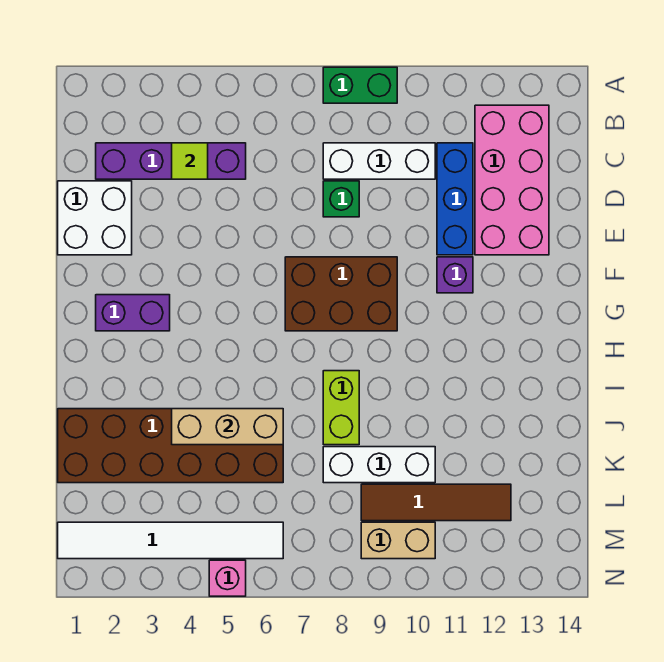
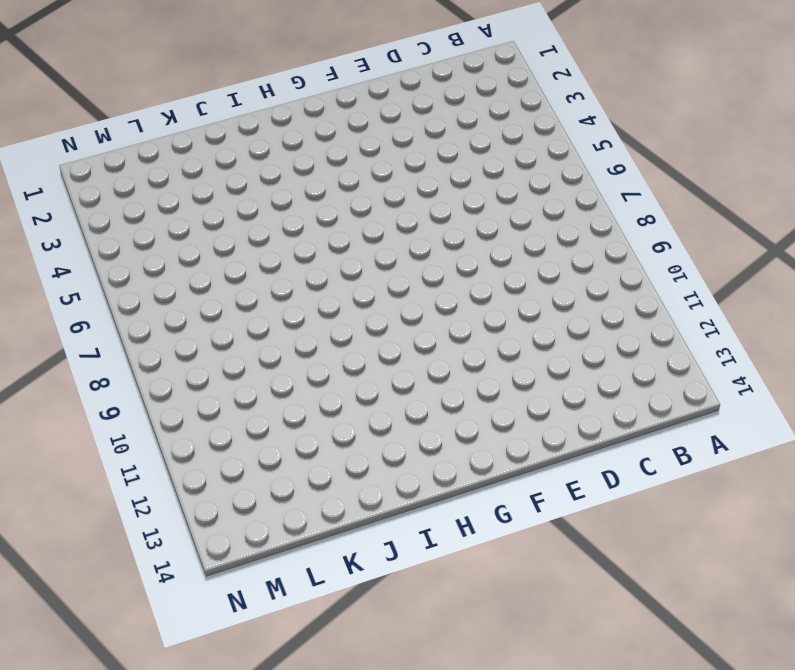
none -> green 1x2 brick [323,67,397,103]
none -> pink 2x4 brick [475,105,549,255]
none -> purple 1x4 brick [96,143,246,179]

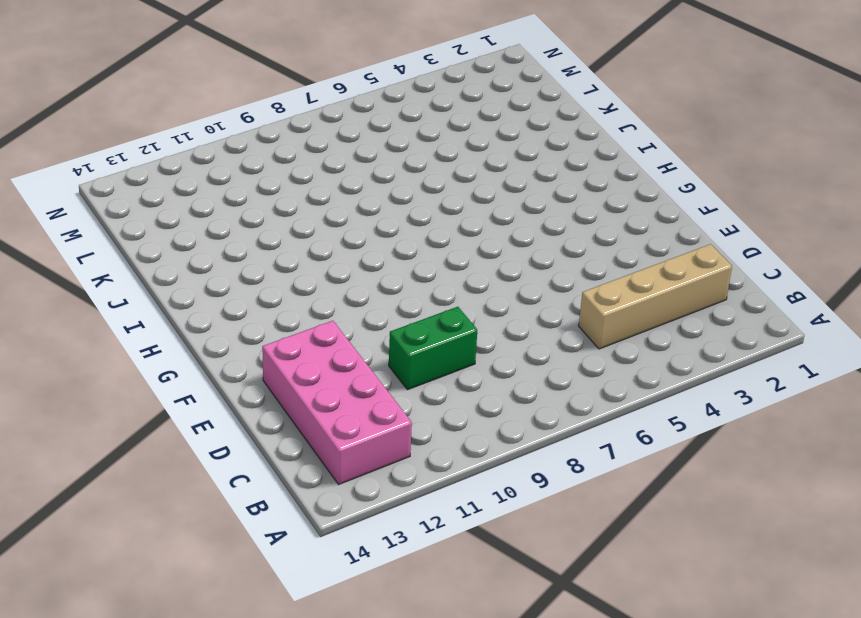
tan 1x4 brick [579,244,732,349] -> purple 1x4 brick [96,143,246,179]
green 1x2 brick [389,307,477,390] -> green 1x2 brick moved to [323,67,397,103]
none -> white 1x3 brick [323,143,435,179]
none -> blue 1x3 brick [437,143,473,255]
none -> white 2x2 brick [58,181,132,255]

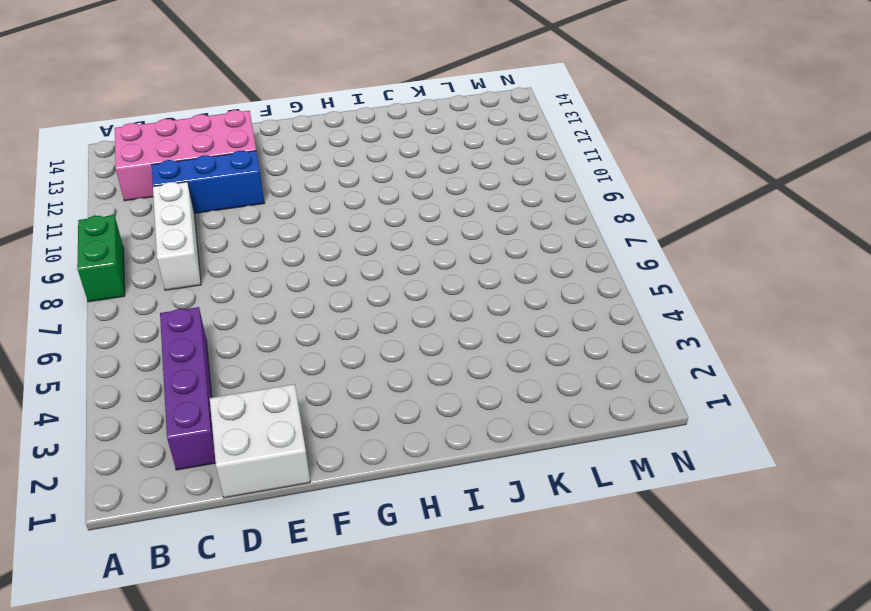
none -> green 1x1 brick [323,181,359,217]
none -> brown 2x3 brick [285,257,397,331]
none -> purple 1x1 brick [437,257,473,293]

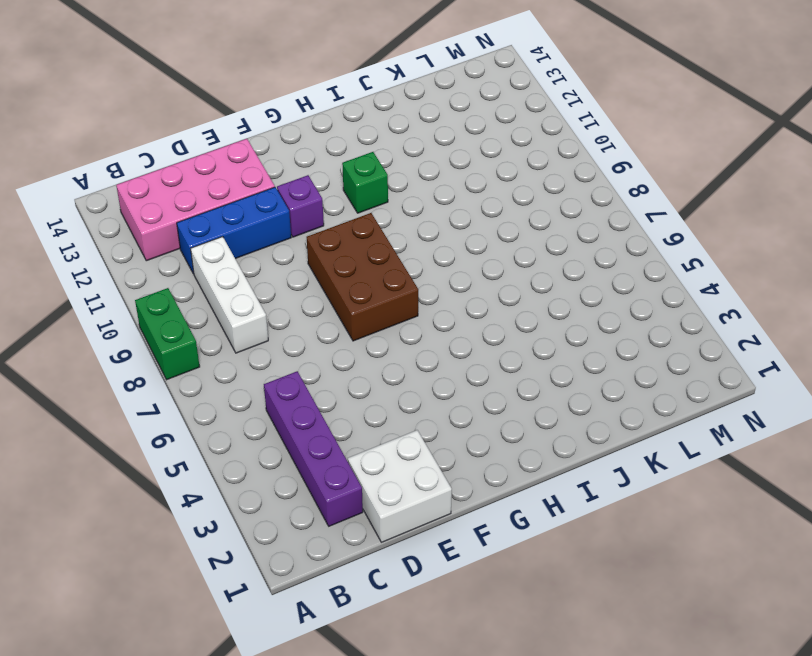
green 1x1 brick [342,152,388,213] -> green 1x1 brick moved to [323,181,359,217]
none -> purple 1x2 brick [96,295,170,331]
none -> lime 1x2 brick [323,371,359,445]
none -> brown 2x6 brick [58,409,283,483]

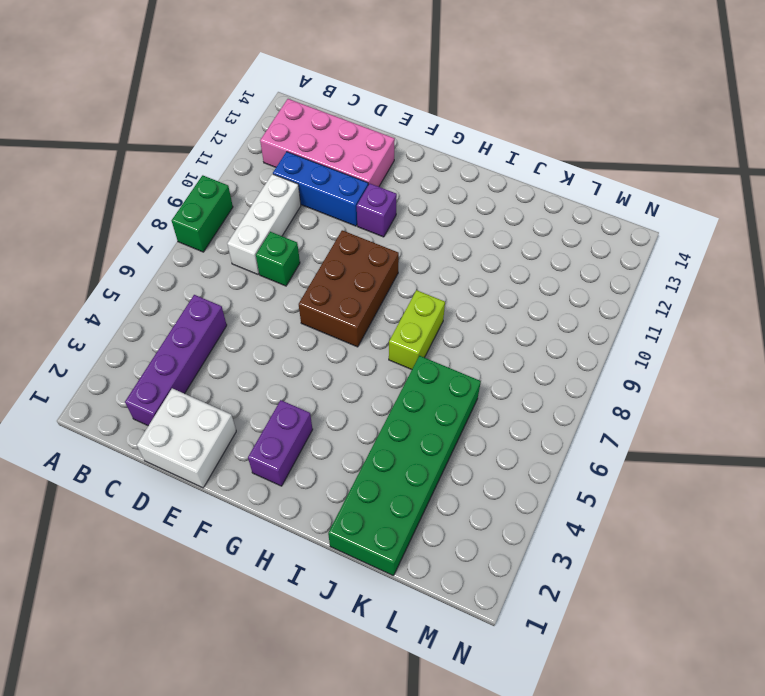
lime 1x2 brick [389,290,445,369] -> lime 1x2 brick turned to [323,371,359,445]
green 2x6 brick [328,356,481,576] -> brown 2x6 brick [58,409,283,483]
none -> white 1x3 brick [323,447,435,483]
none -> brown 1x4 tile [361,484,511,521]
none -> white 1x6 tile [58,522,283,559]

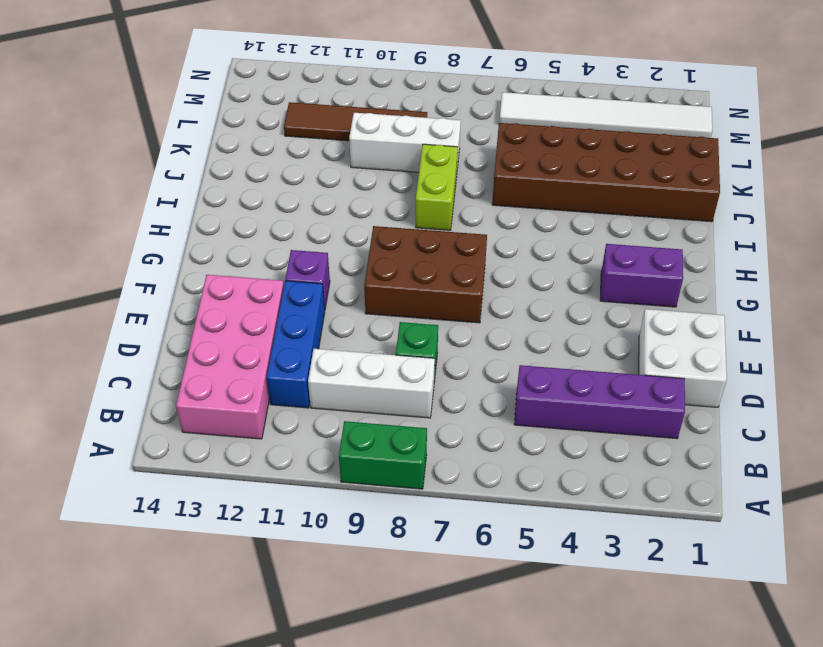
none -> tan 1x2 brick [361,522,435,559]
none -> pink 1x1 brick [209,560,246,596]
none -> lime 1x1 tile [172,143,208,179]

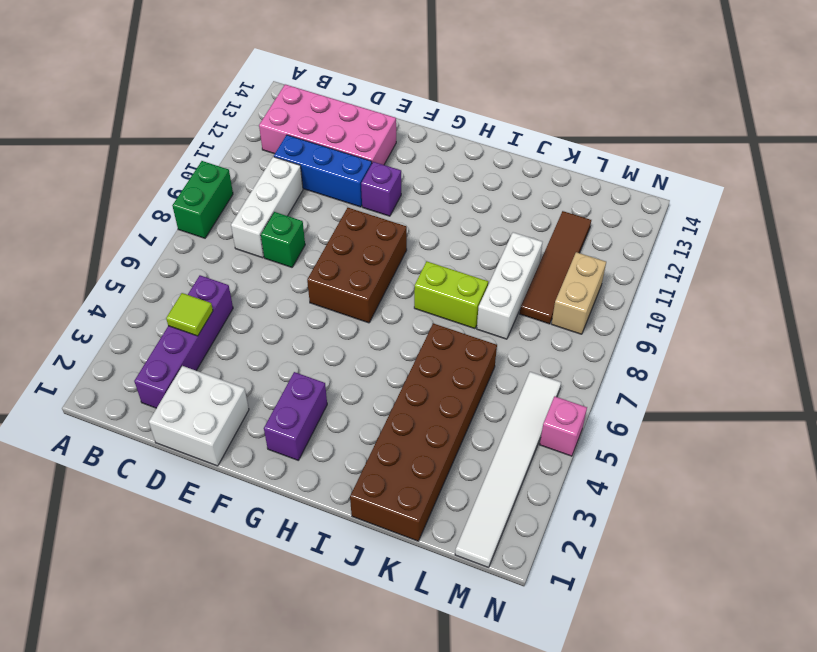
none -> tan 1x3 brick [172,409,283,445]

